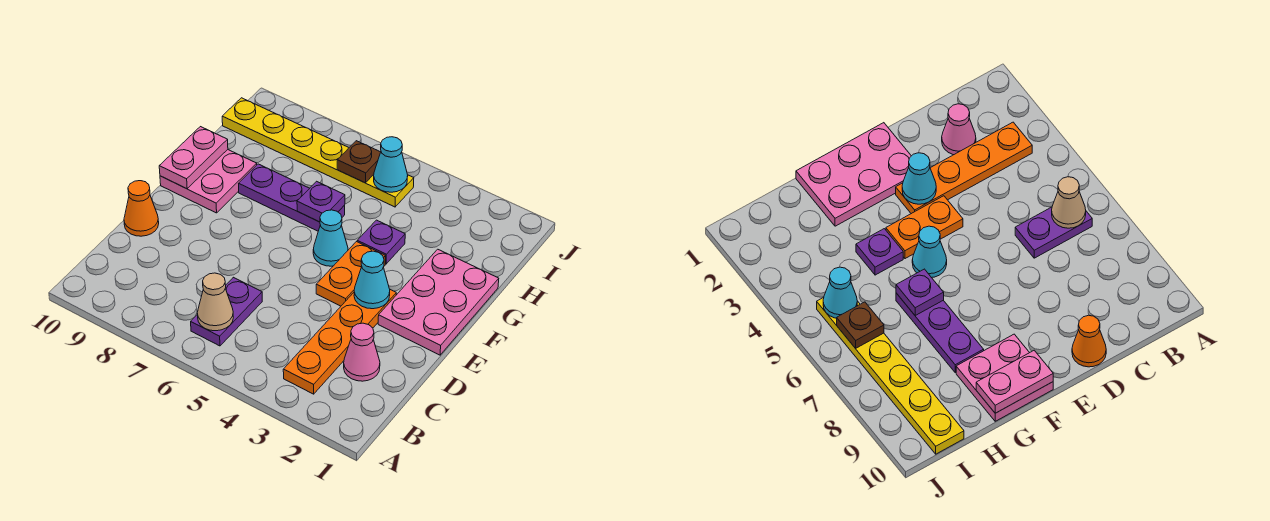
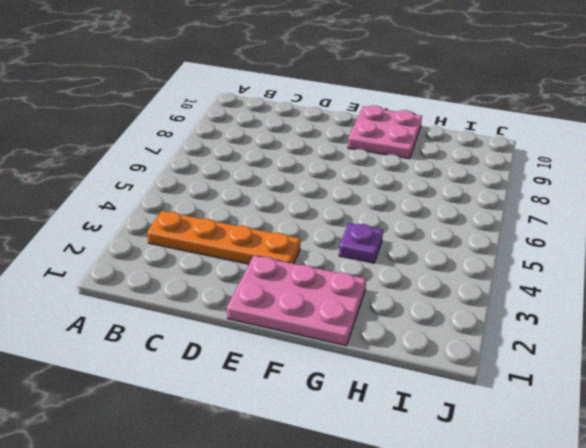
none -> purple 1x2 plate [191,277,262,346]
none -> pink 1x1 cone [344,323,380,381]
none -> orange 1x1 cone [124,181,159,236]

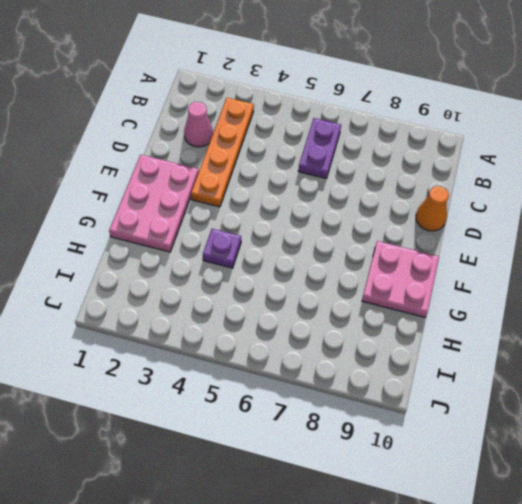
none -> orange 1x2 plate [316,242,385,306]
none -> cyan 1x1 cone [313,210,348,266]
none -> purple 1x3 plate [239,164,345,231]

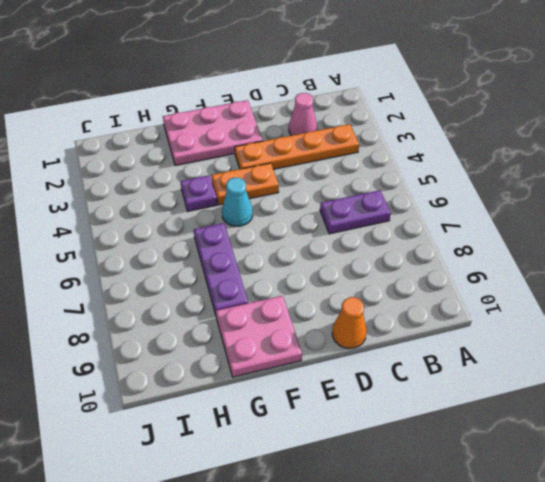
none -> yellow 1x6 plate [222,98,414,207]
none -> tan 1x1 cone [197,273,233,331]
none -> cyan 1x1 cone [354,251,390,309]

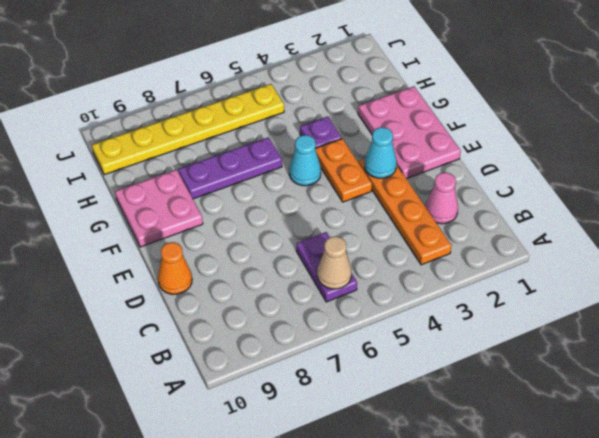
none -> pink 1x2 plate [159,127,228,189]
none -> purple 1x1 plate [297,181,345,222]
none -> cyan 1x1 cone [374,137,408,192]

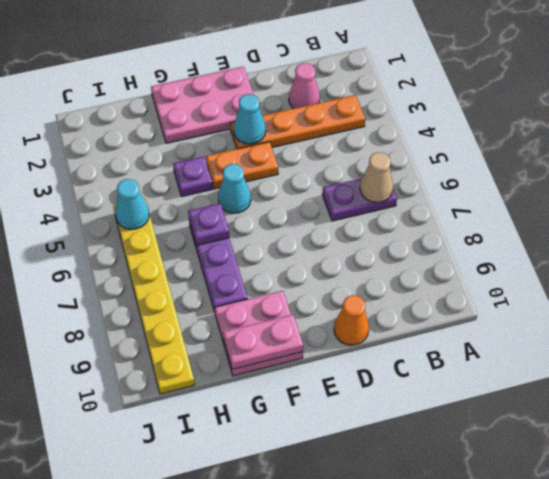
none -> brown 1x1 plate [337,141,381,183]

